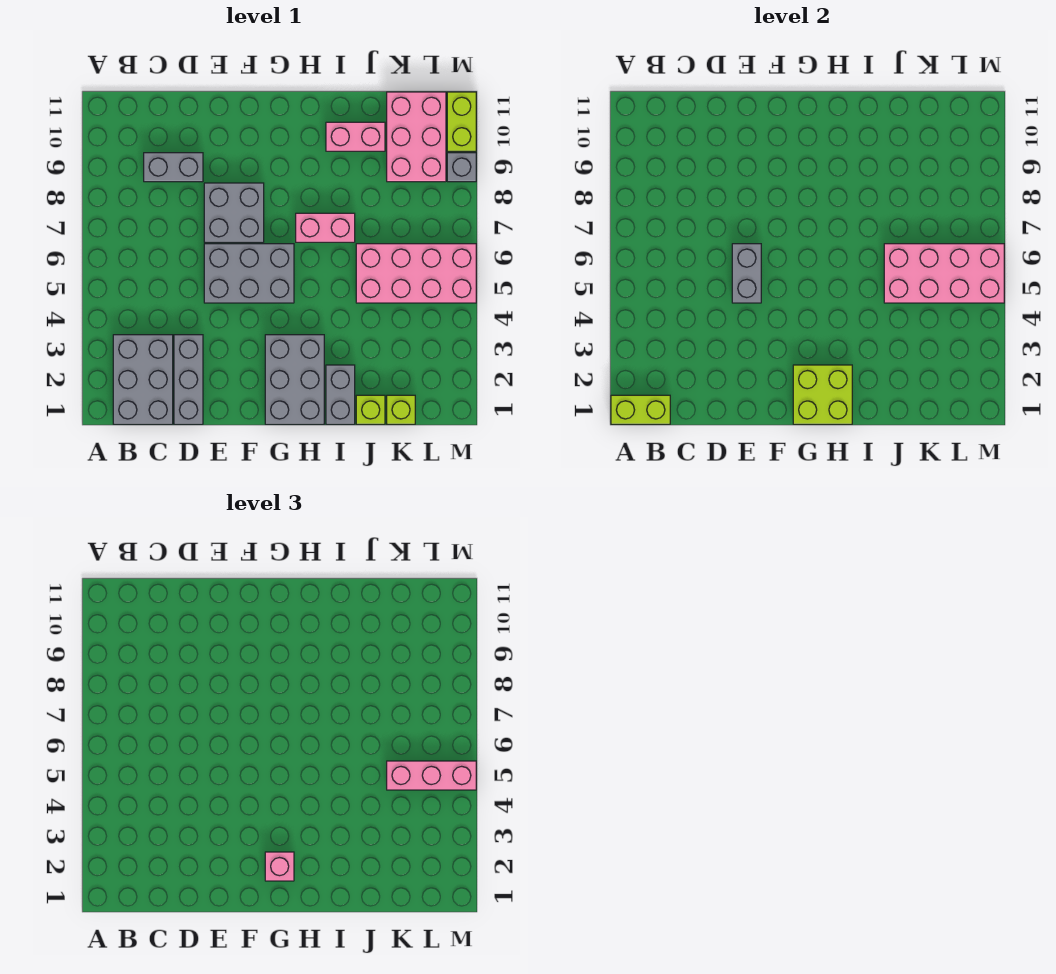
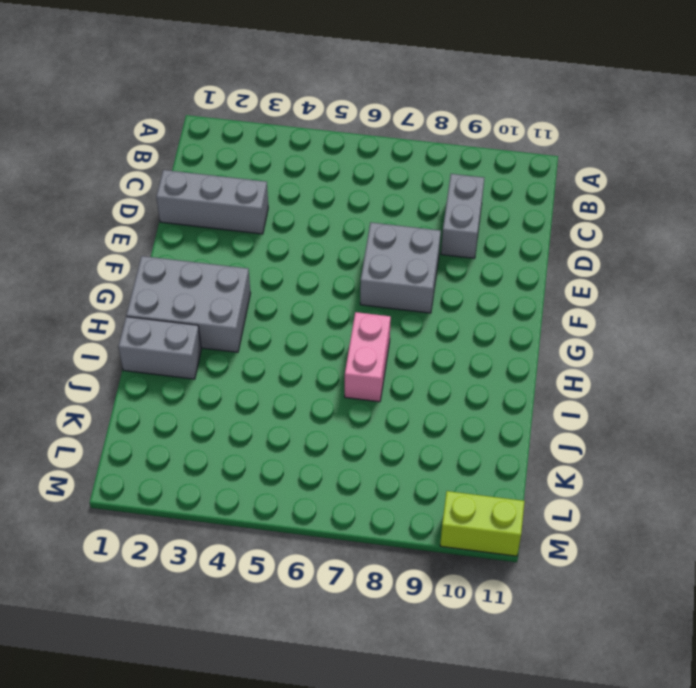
none -> grey 2x3 brick [113,335,173,424]
none -> grey 2x3 brick [204,244,294,303]
none -> pink 1x2 brick [326,122,385,151]

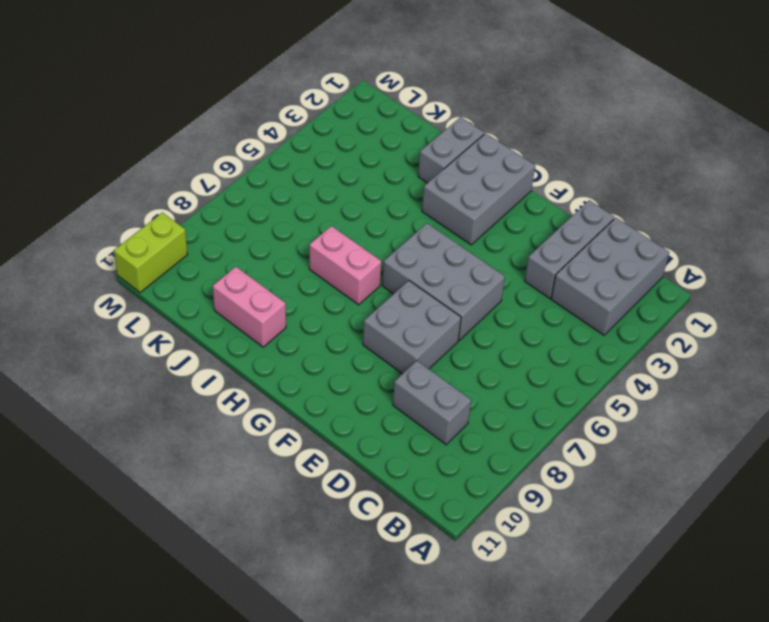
none -> lime 1x1 brick [356,395,385,424]
none -> pink 2x4 brick [356,244,476,303]
none -> lime 1x1 brick [387,395,415,424]

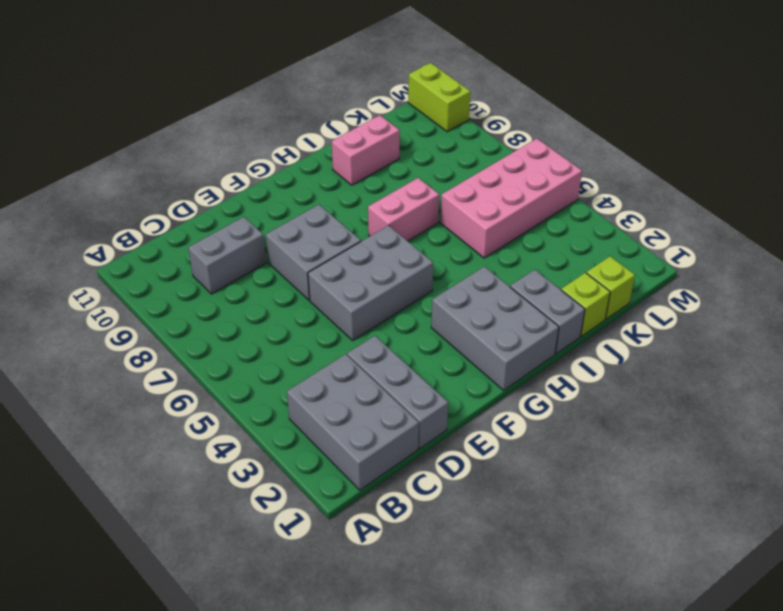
none -> pink 2x3 brick [387,92,446,182]
none -> grey 1x1 brick [447,153,476,182]
none -> lime 1x2 brick [611,395,670,424]

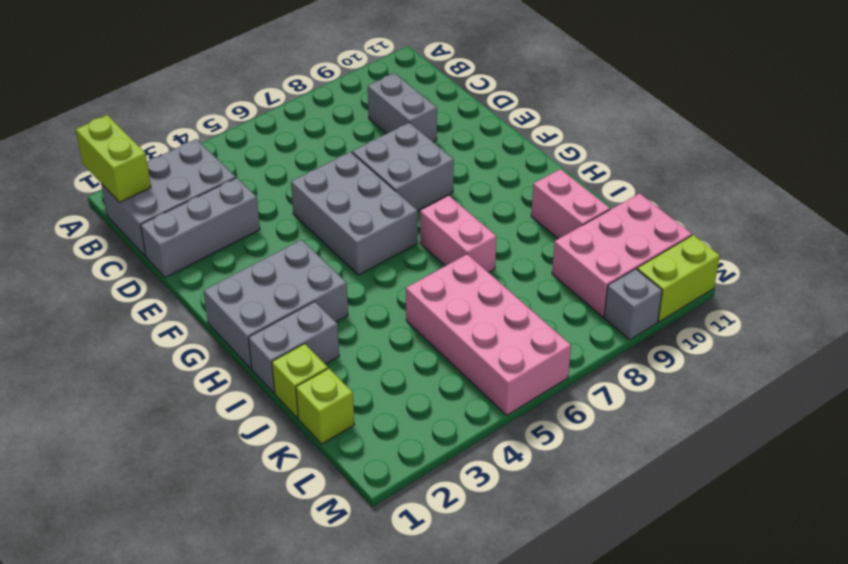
none -> grey 1x2 brick [732,244,761,303]
none -> lime 2x2 brick [793,365,852,424]
none -> pink 2x4 brick [884,244,1004,303]

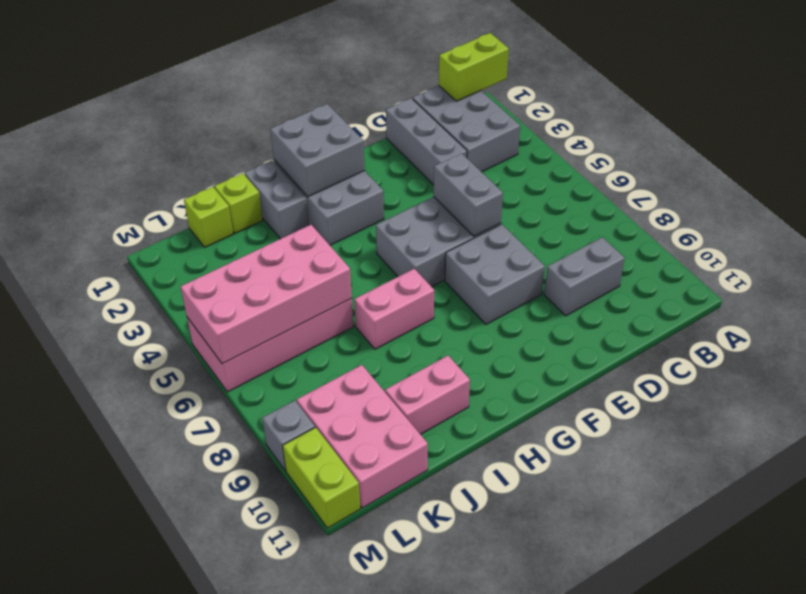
grey 2x2 brick [270,104,365,197] -> lime 2x2 brick [793,365,852,424]
none -> pink 1x1 brick [265,852,294,881]
none -> pink 1x3 brick [387,761,476,790]

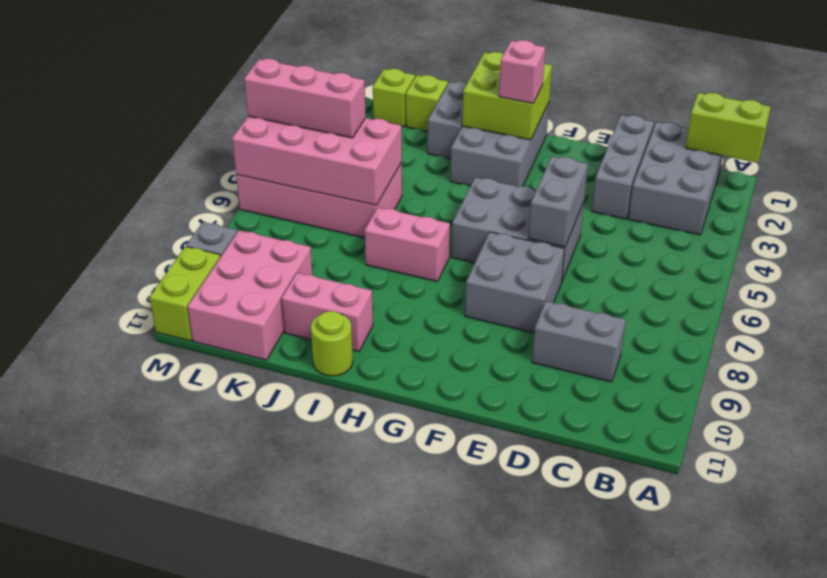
lime 1x1 round brick [311,311,353,376] -> none

